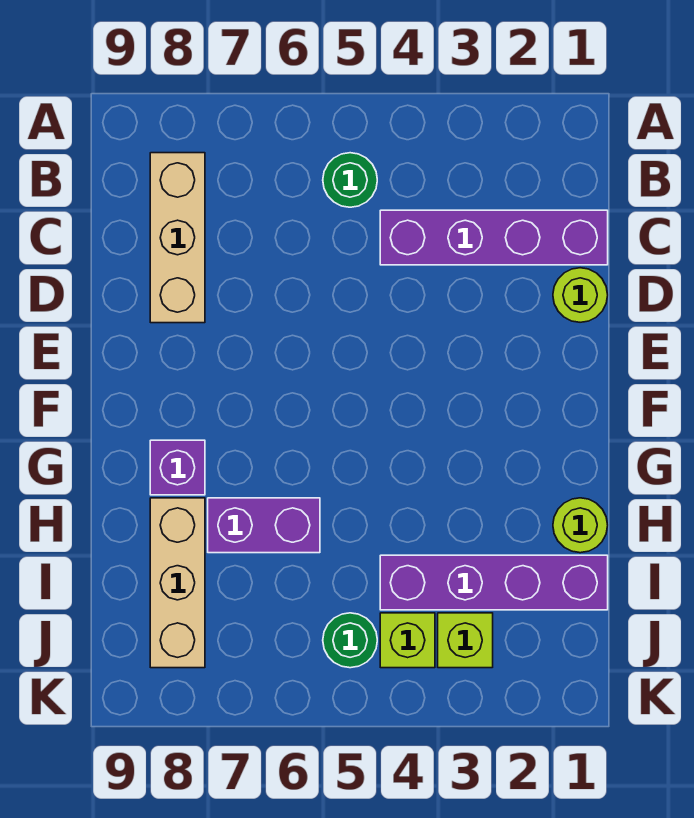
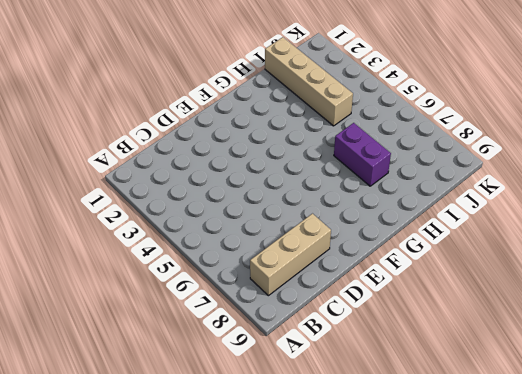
tan 1x4 brick [265,37,353,126] -> purple 1x4 brick [380,555,608,610]
none -> green 1x1 round brick [323,153,377,207]
none -> purple 1x4 brick [380,210,608,265]
none -> lime 1x1 round brick [553,268,608,322]

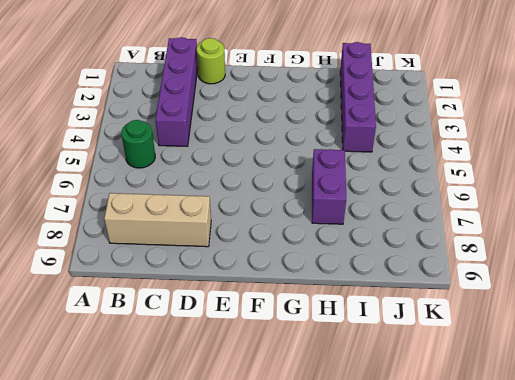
none -> purple 1x1 brick [150,440,205,495]
none -> lime 1x1 round brick [553,498,608,553]
none -> tan 1x3 brick [150,498,205,668]

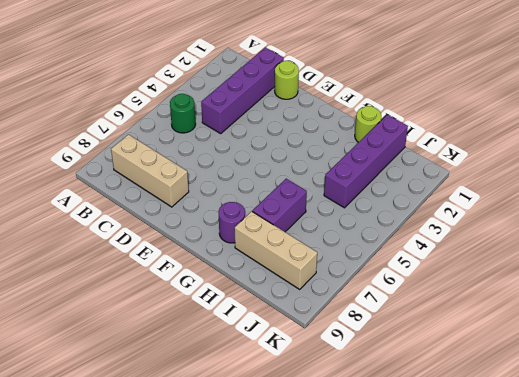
purple 1x1 round brick [218,202,245,243] -> purple 1x1 brick [150,440,205,495]
none -> lime 1x1 brick [438,613,493,668]
none -> lime 1x1 brick [380,613,435,668]
none -> green 1x1 round brick [323,613,377,668]

